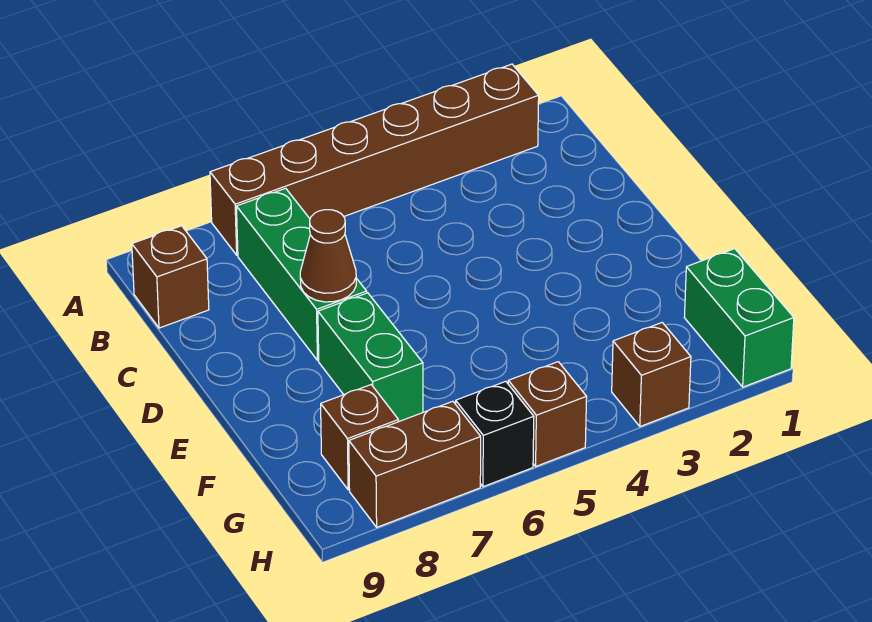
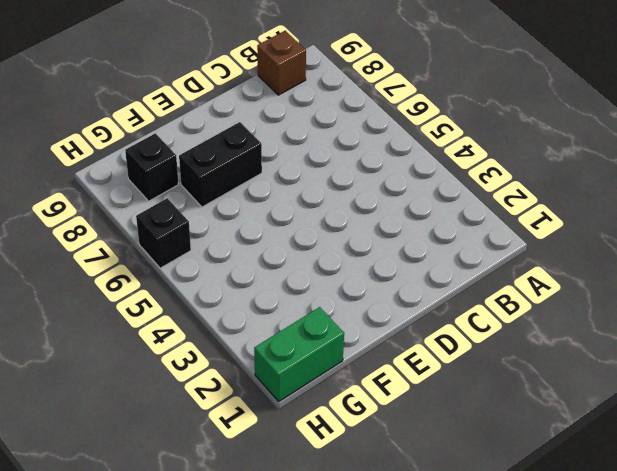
black 1x2 brick [179,122,262,207] -> green 1x2 brick [318,293,423,422]
black 1x1 brick [125,133,179,201] -> brown 1x1 brick [321,385,398,490]
none -> brown 1x6 brick [210,64,539,255]
none -> green 1x3 brick [236,188,367,361]

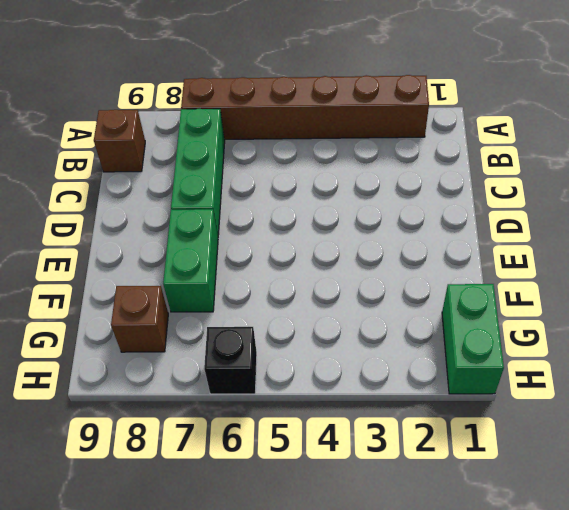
none -> brown 1x1 brick [612,323,691,426]
none -> brown 1x1 brick [508,362,587,466]

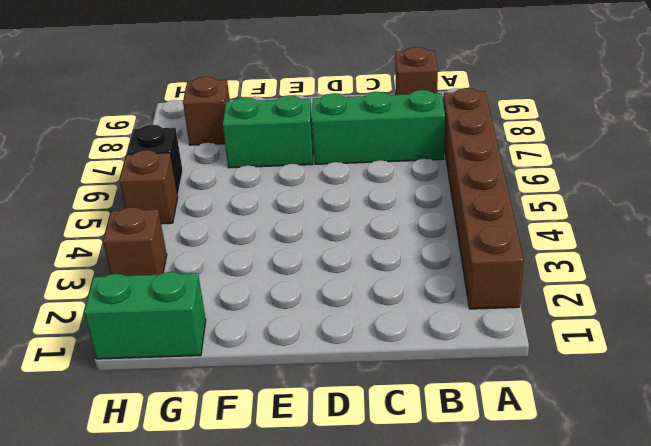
none -> brown 1x2 brick [349,401,481,527]
none -> brown 1x1 cone [300,210,356,302]

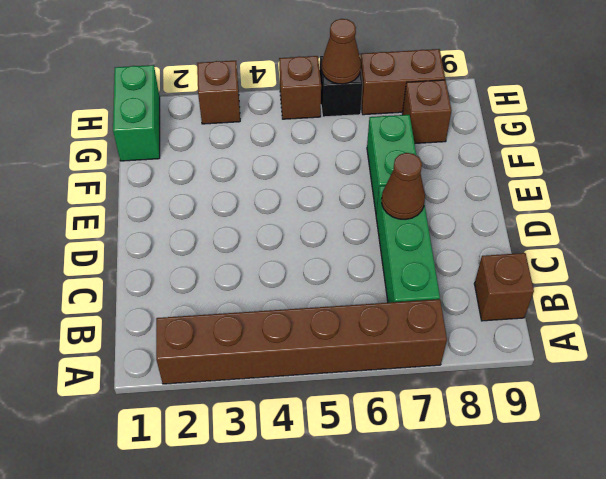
brown 1x1 cone [322,19,361,84] -> none

